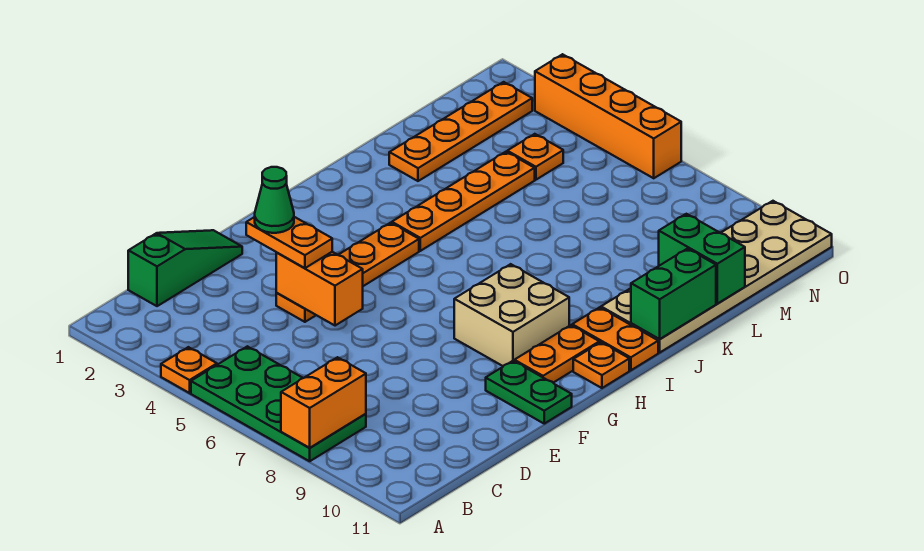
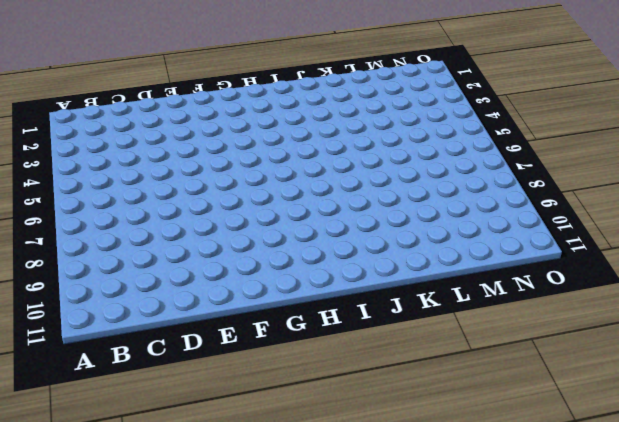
none -> orange 1x1 plate [161,347,217,393]
none -> green 2x4 plate [191,346,366,461]
none -> green 1x3 slope [128,230,242,306]

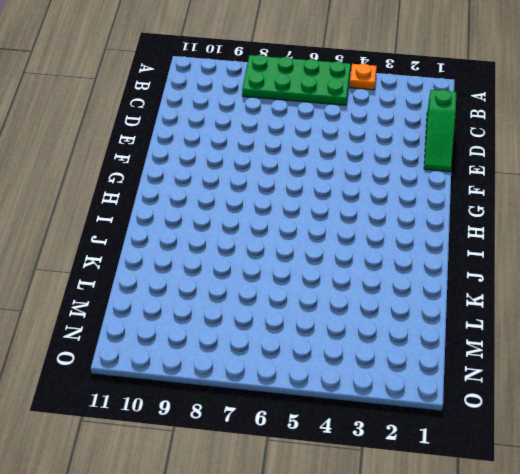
none -> orange 1x4 plate [276,223,419,322]
none -> green 1x2 plate [486,361,572,424]
none -> tan 2x2 brick [454,264,569,366]

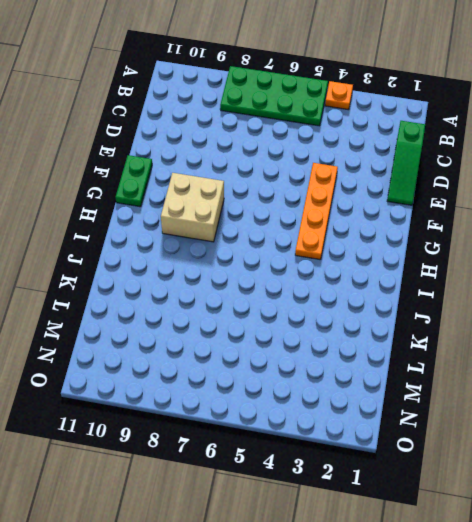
green 1x2 plate [116,155,152,207] -> green 1x2 plate turned to [486,361,572,424]
none -> orange 1x2 plate [514,325,599,383]
none -> orange 1x1 plate [573,342,629,388]
none -> orange 1x4 plate [392,152,535,251]

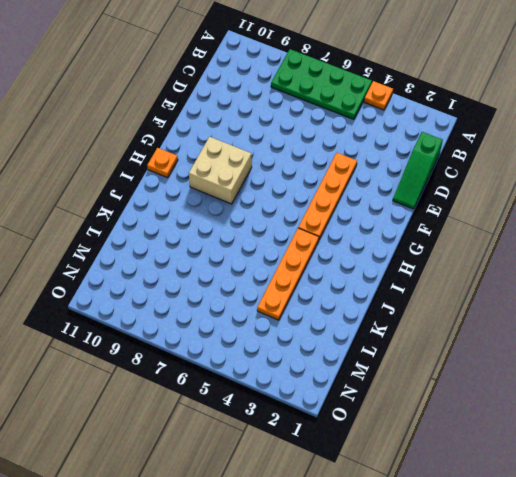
none -> green 1x2 plate [486,361,572,424]
none -> orange 1x2 plate [514,325,599,383]
none -> orange 1x2 plate [572,307,658,370]

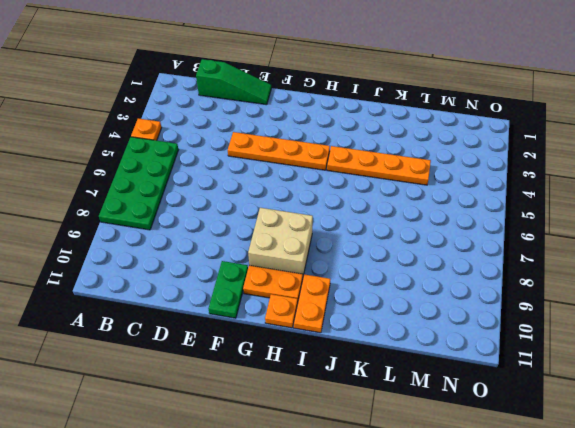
none -> tan 2x6 plate [601,201,832,352]
none -> orange 1x4 plate [389,82,532,181]
none -> orange 1x1 plate [507,134,563,180]

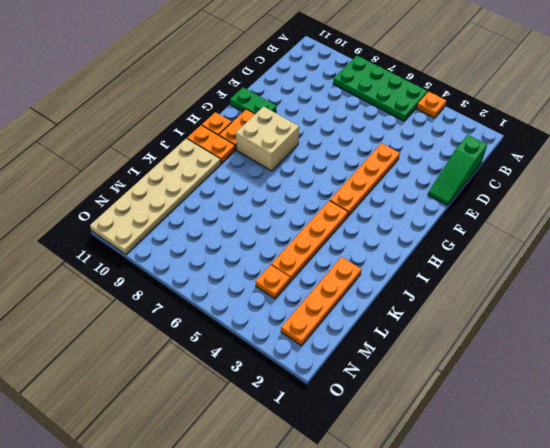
none -> orange 1x4 brick [535,54,681,178]
none -> orange 1x2 brick [281,357,366,448]
none -> orange 1x2 brick [276,252,363,326]

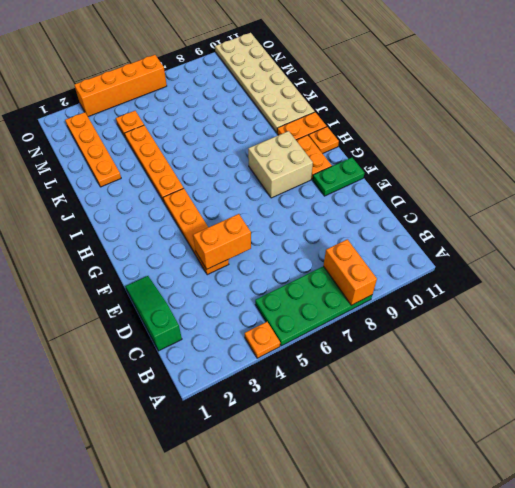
none -> green 1x2 brick [631,249,716,339]
none -> green 1x2 brick [659,214,745,304]
none -> orange 1x2 plate [246,217,332,268]

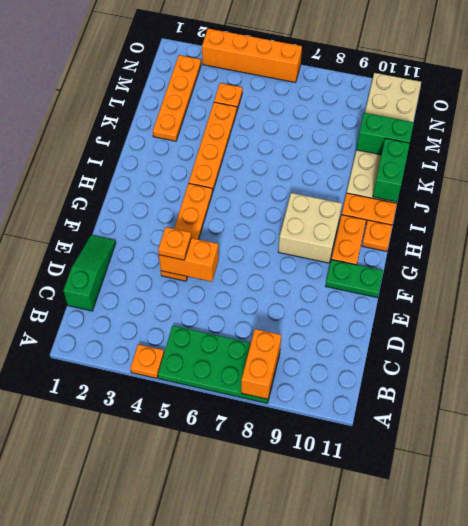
orange 1x1 plate [158,227,191,260] -> orange 1x2 plate [246,217,332,268]
none -> green 1x1 cone [255,167,294,233]

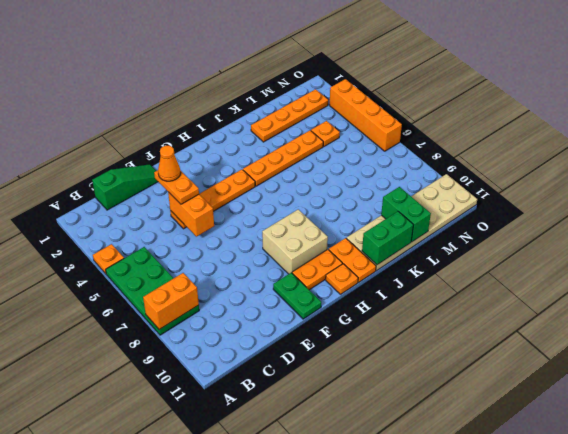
orange 1x1 cone [158,146,181,181] -> green 1x1 cone [255,167,294,233]

